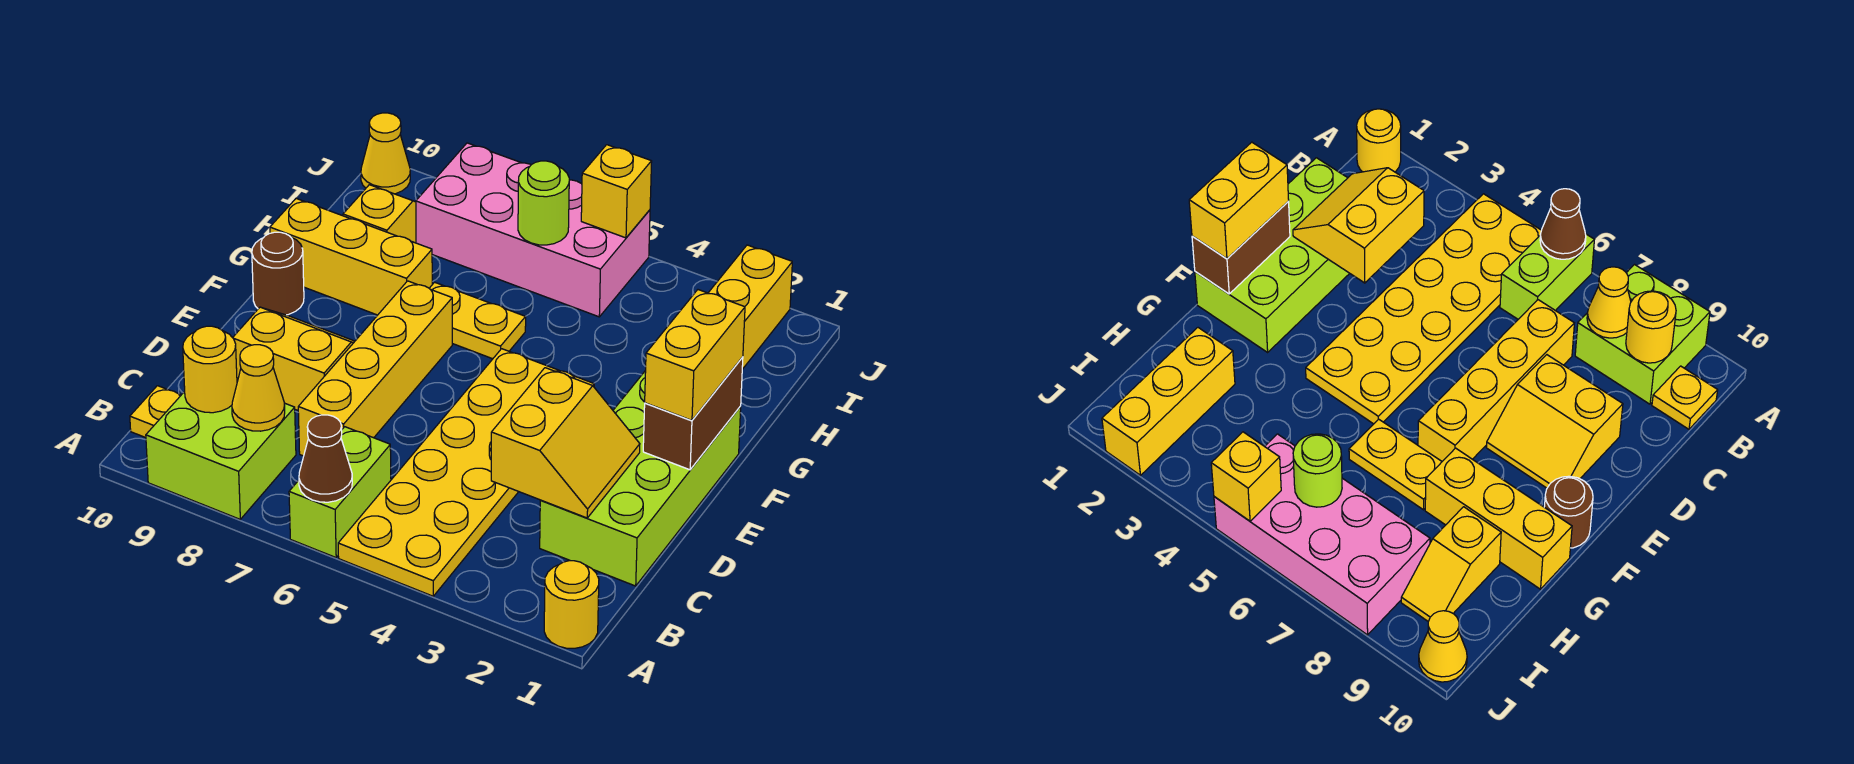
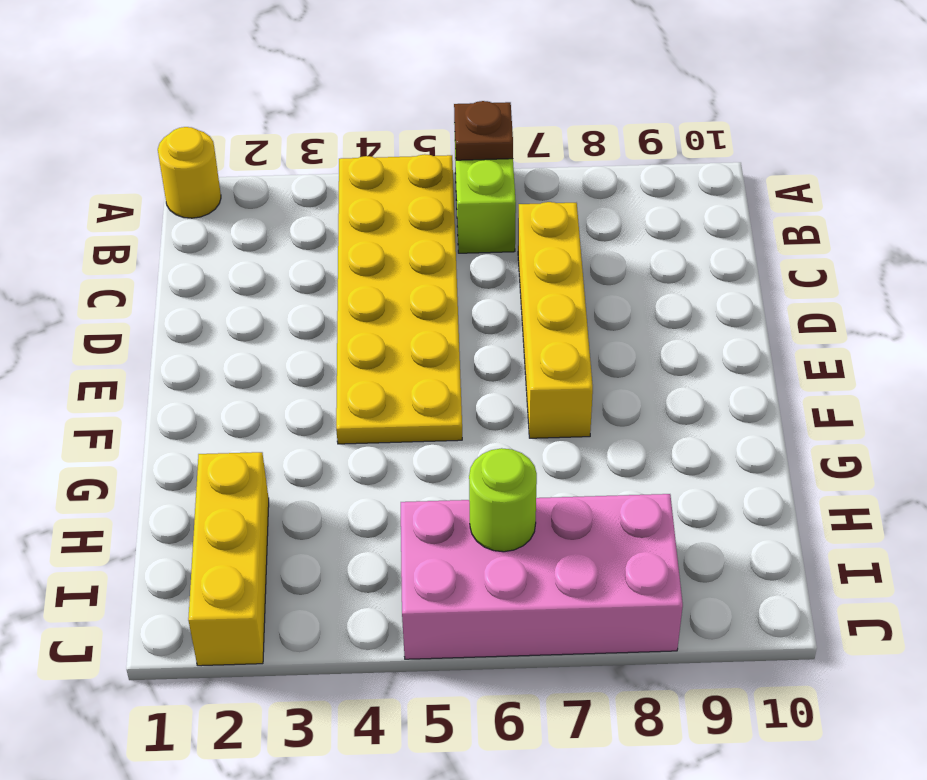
brown 1x1 plate [454,101,513,160] -> brown 1x1 cone [299,415,352,502]
none -> lime 2x2 brick [146,392,296,519]
none -> yellow 1x1 plate [130,386,181,438]
none -> lime 2x4 brick [540,370,741,586]

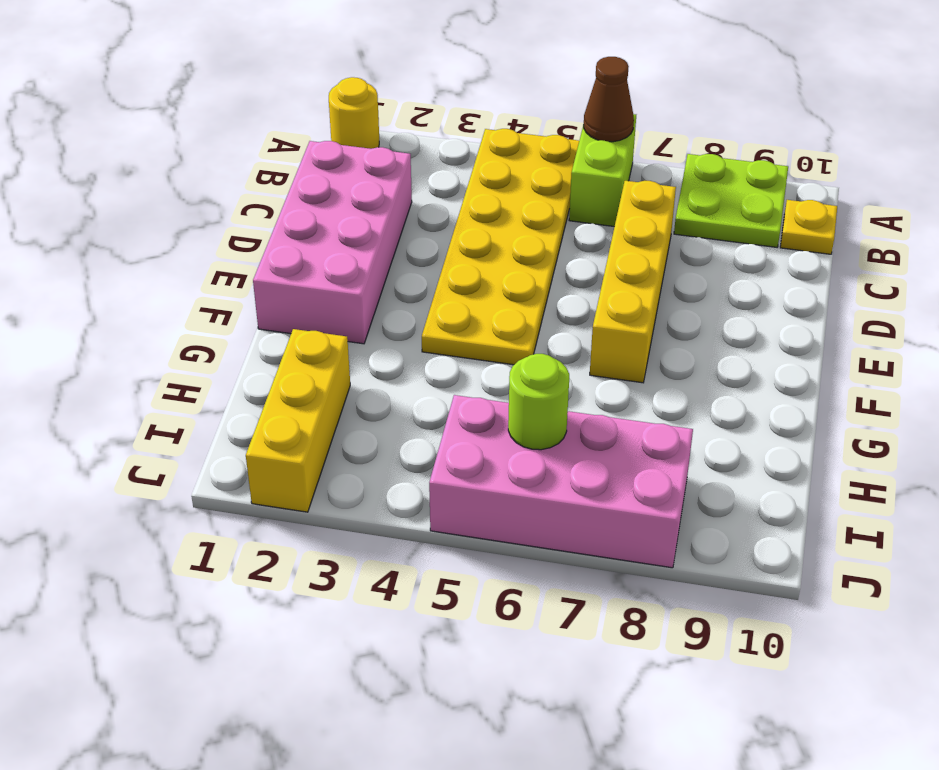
lime 2x2 plate [674,154,788,247] -> lime 2x2 brick [146,392,296,519]
pink 2x4 brick [253,141,412,344] -> lime 2x4 brick [540,370,741,586]
none -> yellow 2x2 slope [233,307,355,410]
none -> brown 1x1 round brick [252,232,304,315]
none -> yellow 1x2 plate [429,282,526,359]

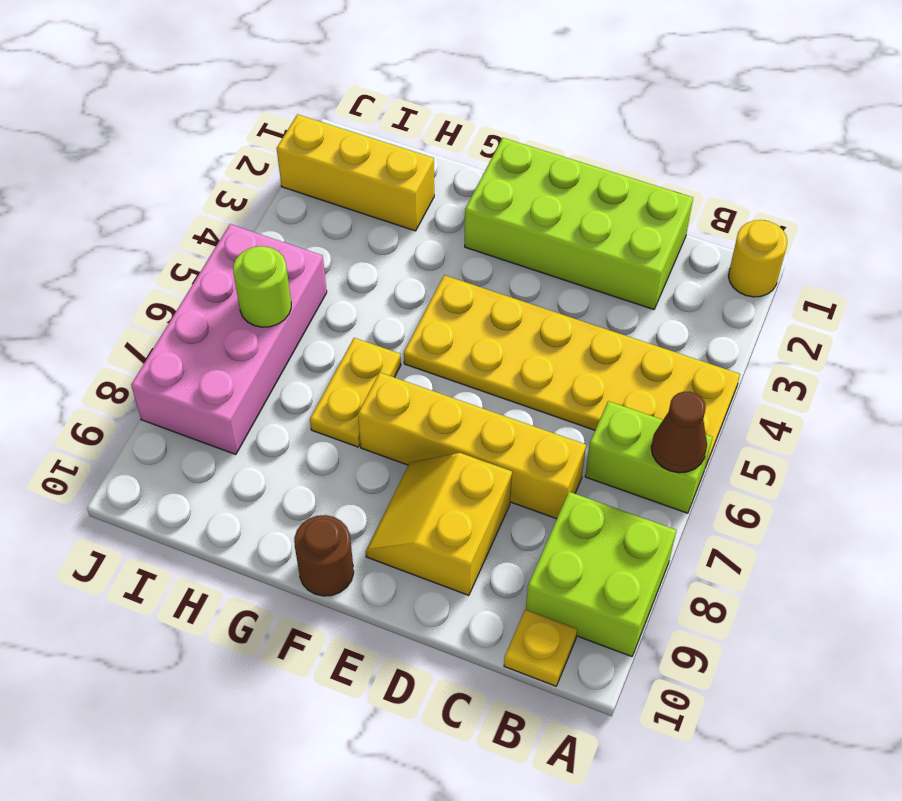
none -> yellow 1x3 brick [270,199,432,315]
none -> yellow 1x2 slope [343,185,416,243]
none -> yellow 1x1 cone [361,113,410,194]

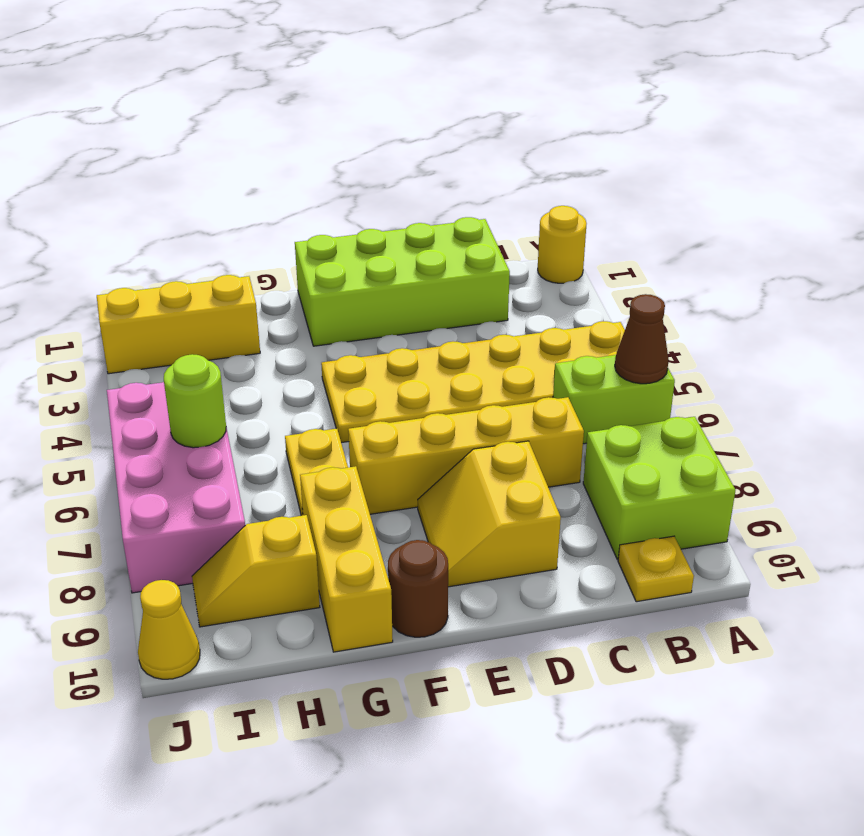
none -> yellow 1x1 cone [232,345,285,431]
none -> yellow 1x1 round brick [183,326,237,413]
none -> yellow 2x2 slope [491,368,640,518]

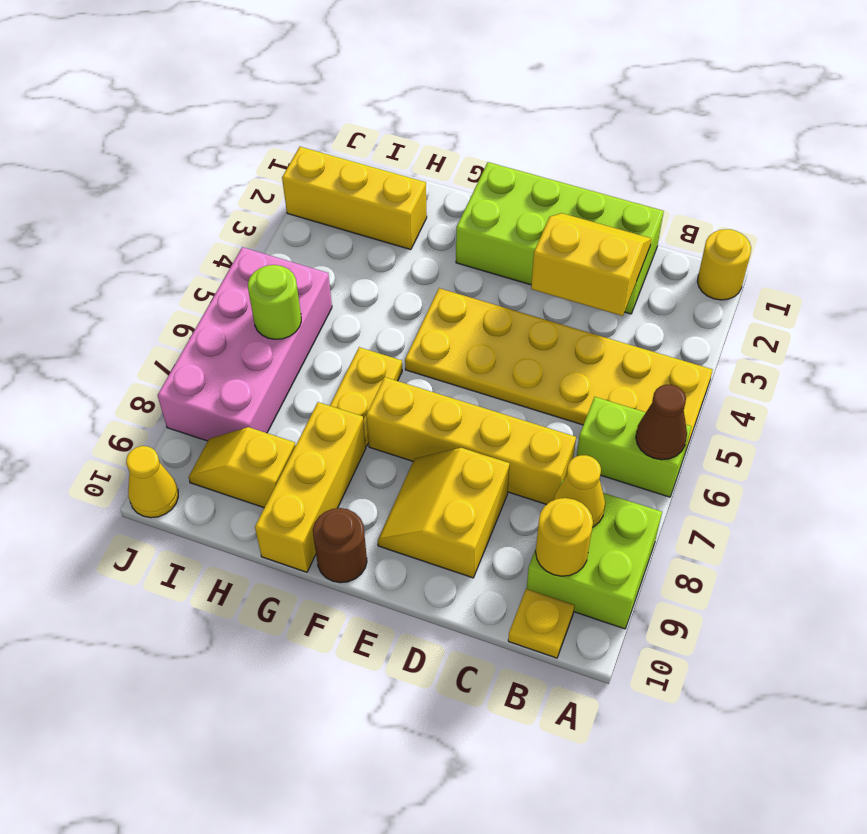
none -> brown 1x2 brick [643,357,743,470]
none -> yellow 1x1 brick [581,145,652,238]
none -> yellow 1x2 brick [645,290,745,420]

